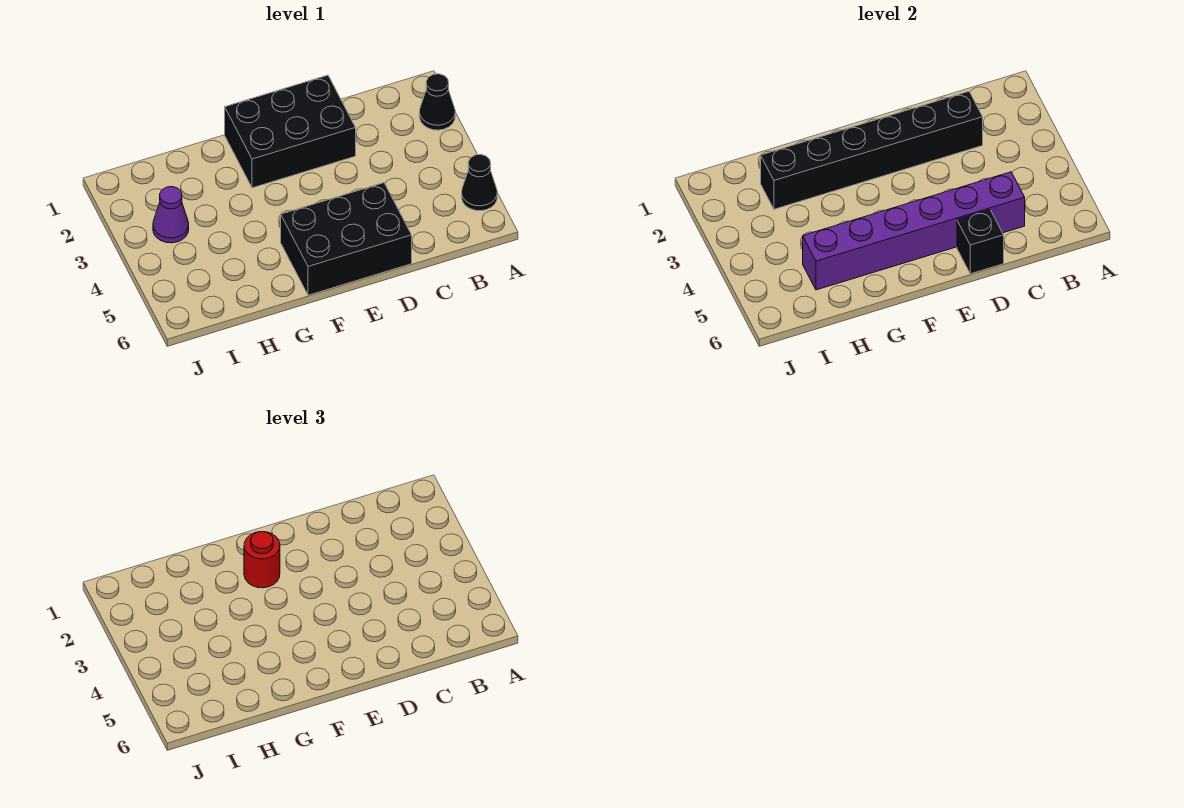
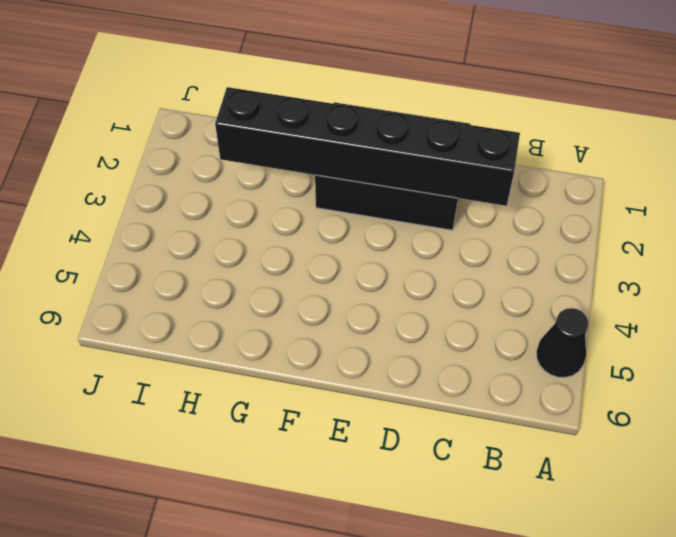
none -> black 1x1 cone [419,74,455,130]
none -> black 2x3 brick [281,183,412,295]

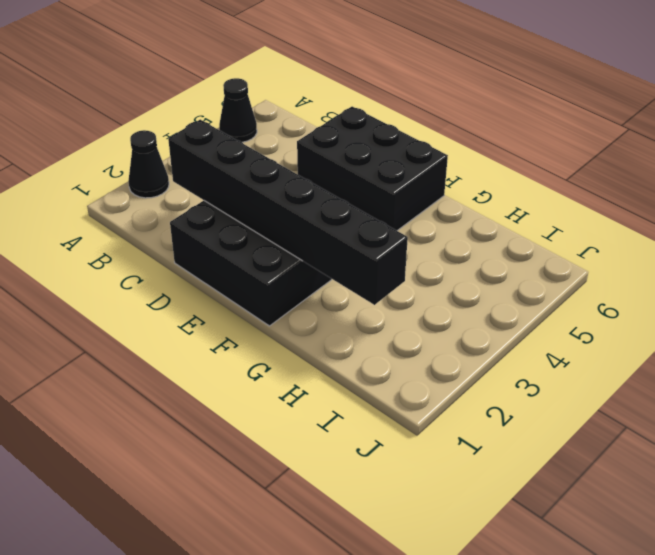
none -> purple 1x1 cone [153,187,189,243]
none -> purple 1x6 brick [803,172,1025,290]

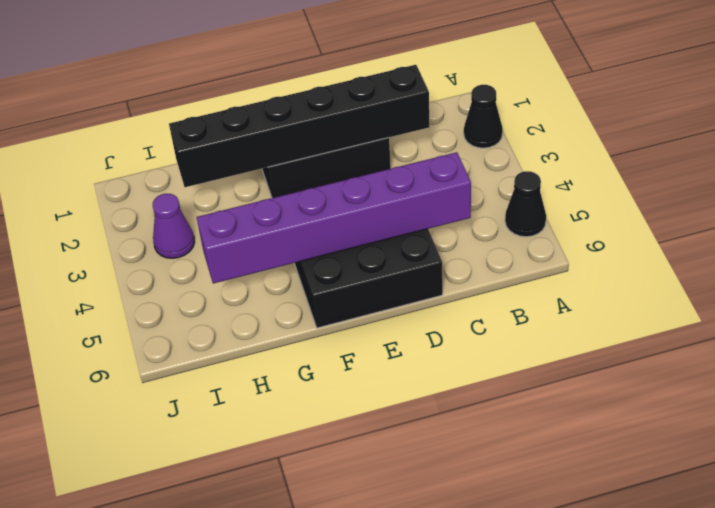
none -> black 1x1 brick [957,210,1004,274]
none -> red 1x1 round brick [244,532,280,588]

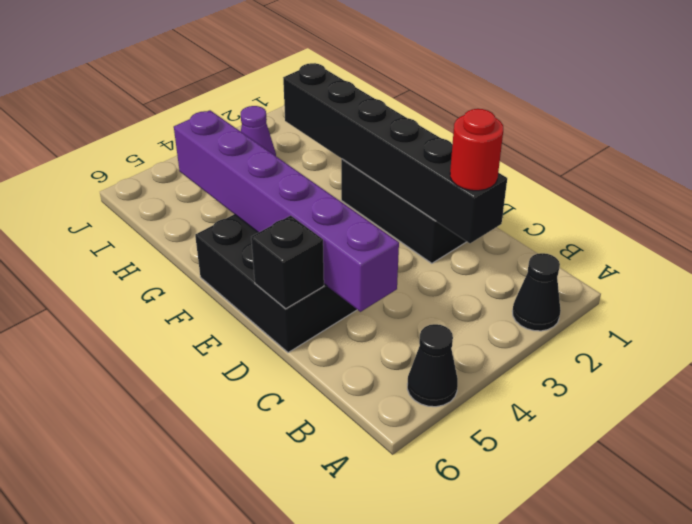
red 1x1 round brick [450,109,503,191] -> red 1x1 round brick moved to [244,532,280,588]

